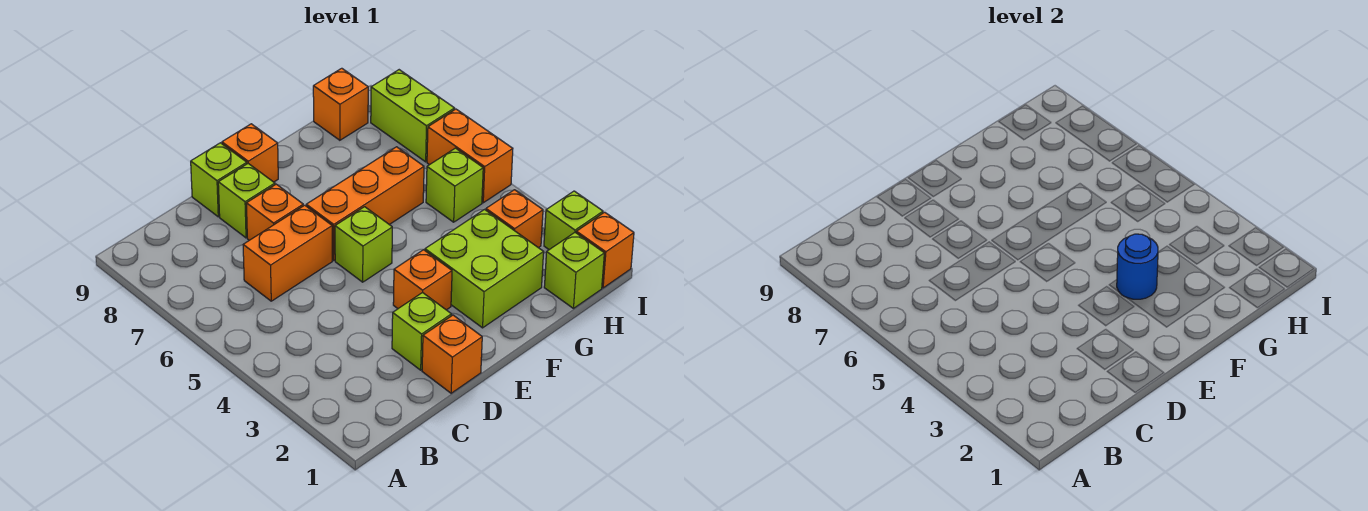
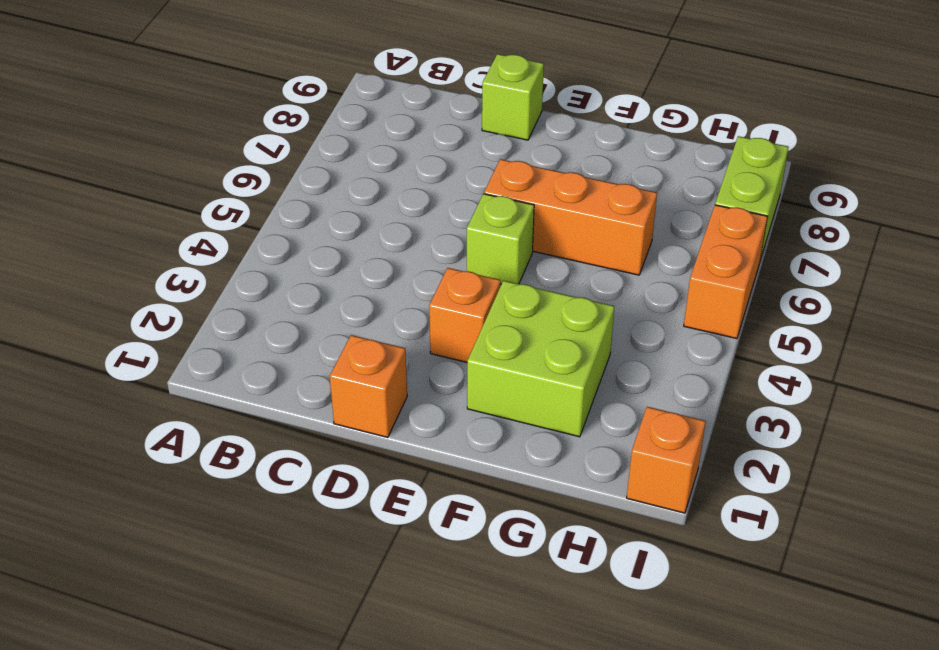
none -> orange 1x2 brick [243,205,332,301]
none -> lime 1x1 brick [392,292,451,370]
none -> orange 1x1 brick [246,184,303,240]

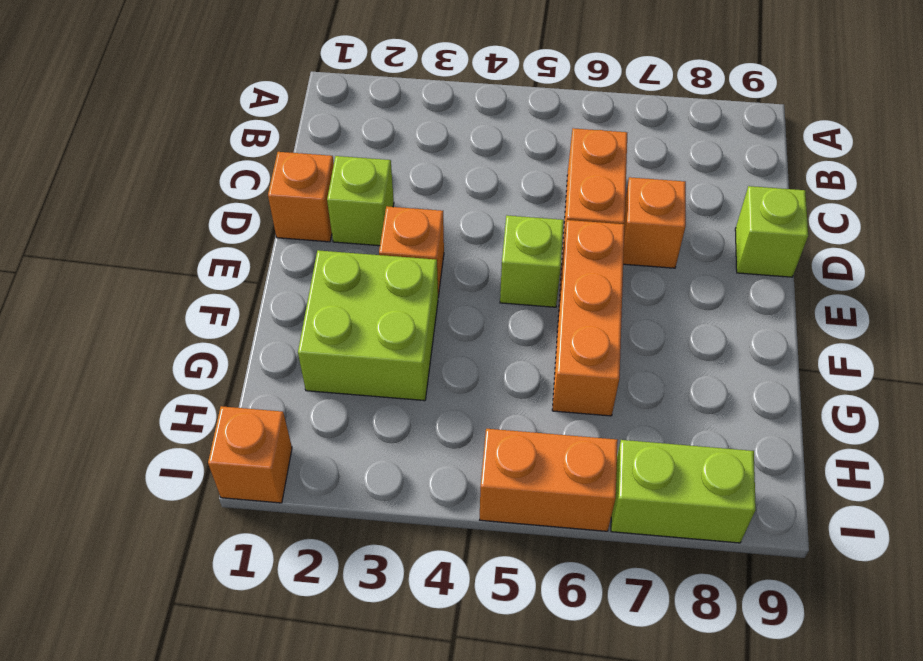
none -> lime 1x1 brick [218,164,275,238]
none -> orange 1x1 brick [222,124,278,182]
none -> lime 1x1 brick [544,233,604,308]

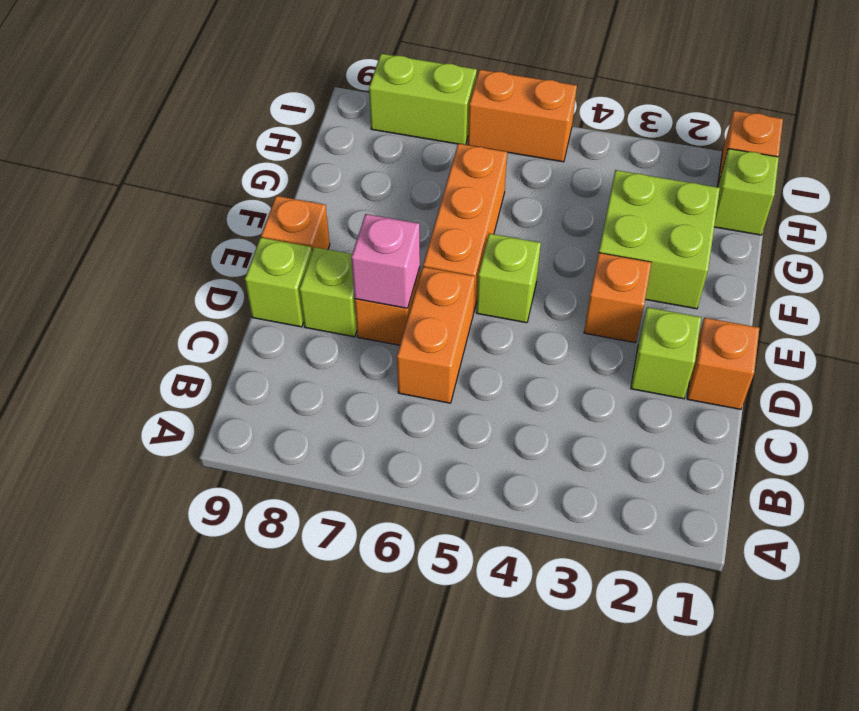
pink 1x1 brick [351,214,420,308] -> none
none -> orange 1x1 brick [486,190,543,248]
none -> lime 1x1 brick [426,148,483,222]
none -> orange 1x1 brick [313,68,368,140]

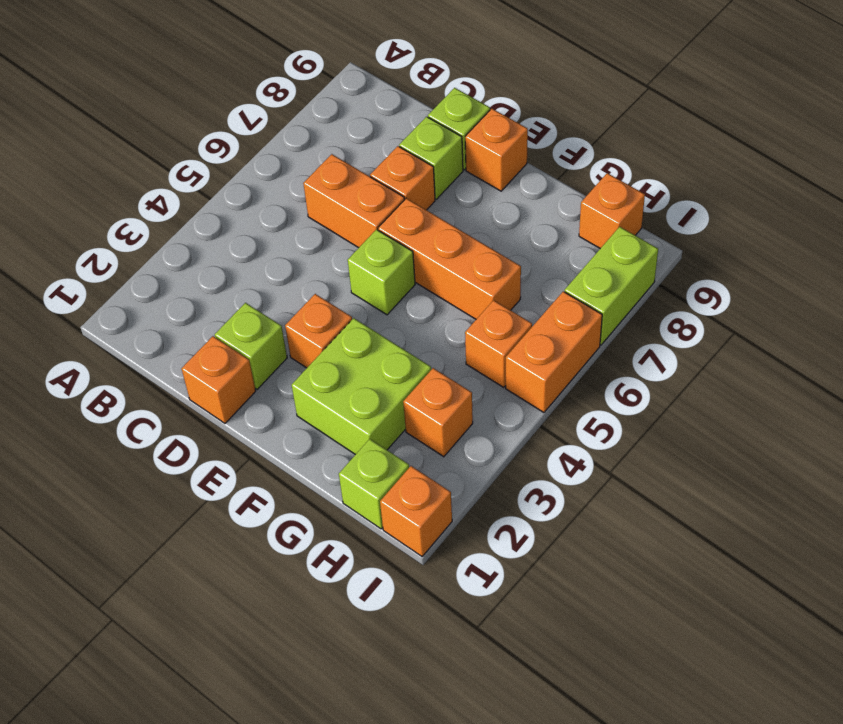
orange 1x1 brick [465,300,532,387] -> lime 1x1 brick [426,148,483,222]
none -> lime 1x1 brick [544,191,603,250]
none -> blue 1x1 round brick [1117,234,1158,299]

